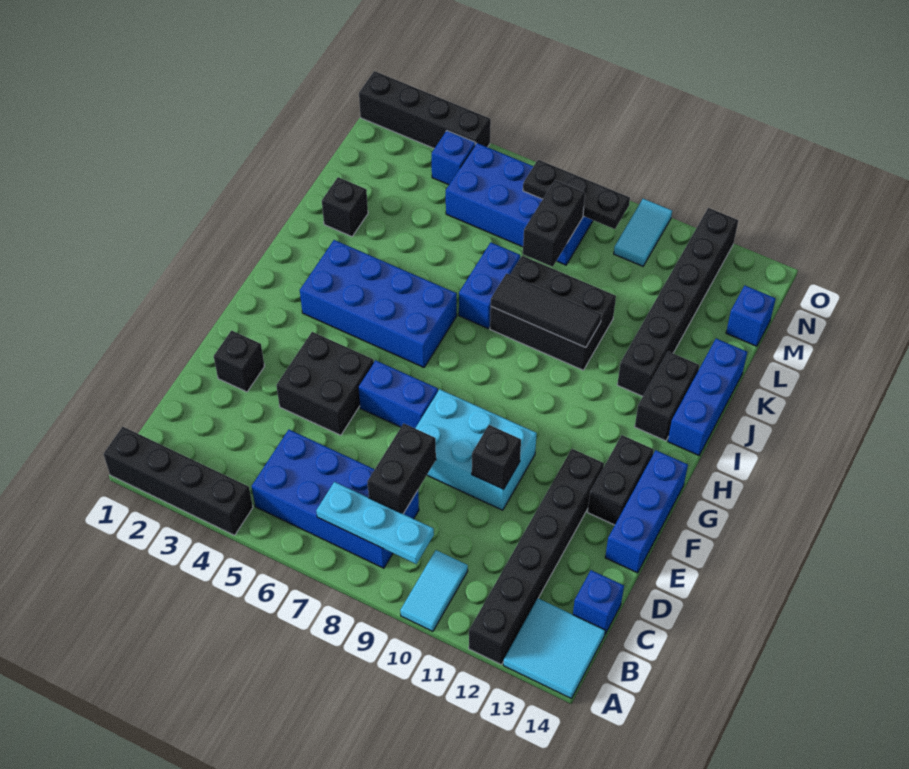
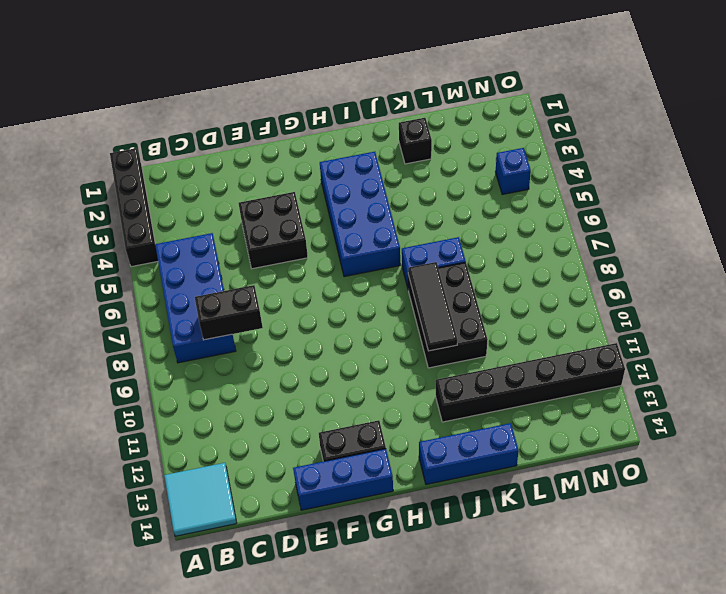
none -> cyan 1x2 tile [400,550,468,631]
none -> black 1x6 brick [469,449,604,665]
none -> blue 1x1 brick [573,570,624,634]
none -> black 1x1 brick [214,331,265,392]

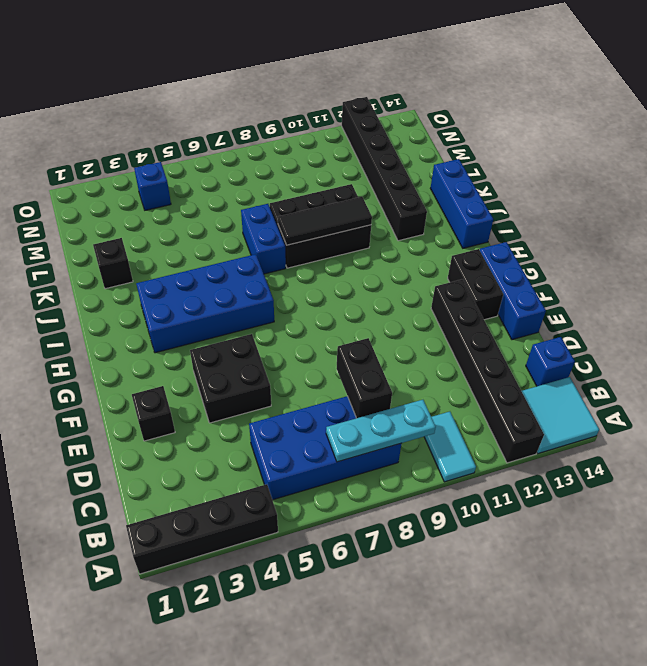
none -> cyan 2x3 brick [415,389,537,510]
none -> blue 1x2 brick [358,360,438,428]
none -> black 1x2 brick [635,351,699,441]
none -> blue 2x4 brick [446,143,593,265]

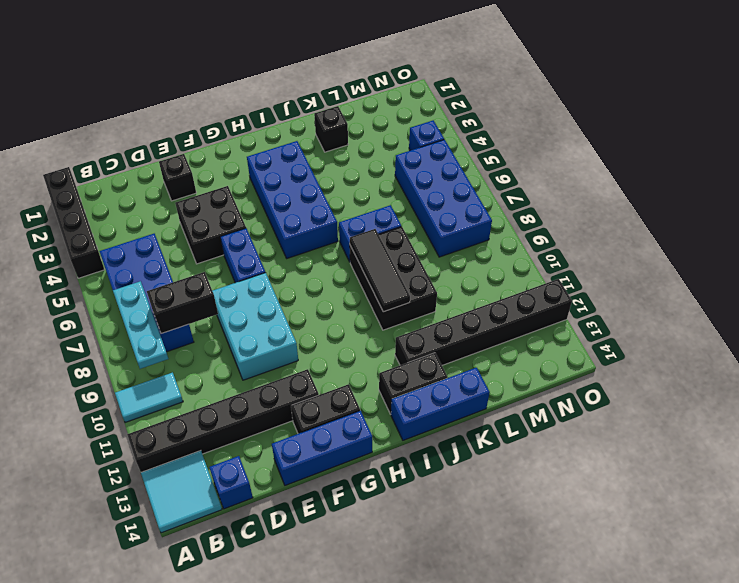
none -> blue 1x1 brick [726,286,776,346]
none -> cyan 1x2 tile [614,199,672,266]
none -> black 1x4 brick [359,71,491,149]
none -> black 1x1 brick [472,425,521,489]

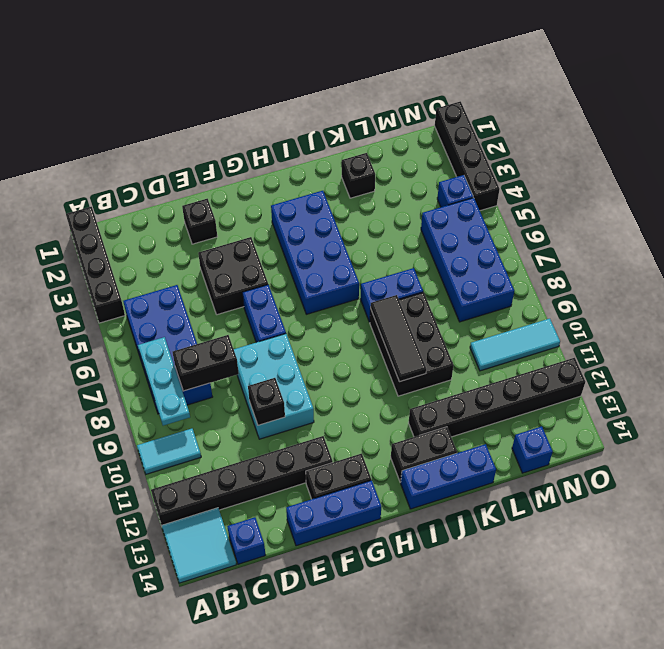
cyan 1x3 tile [470,319,560,371] -> cyan 1x2 tile [614,199,672,266]
none -> black 1x2 brick [523,180,585,267]
none -> black 1x3 plate [523,160,630,229]

